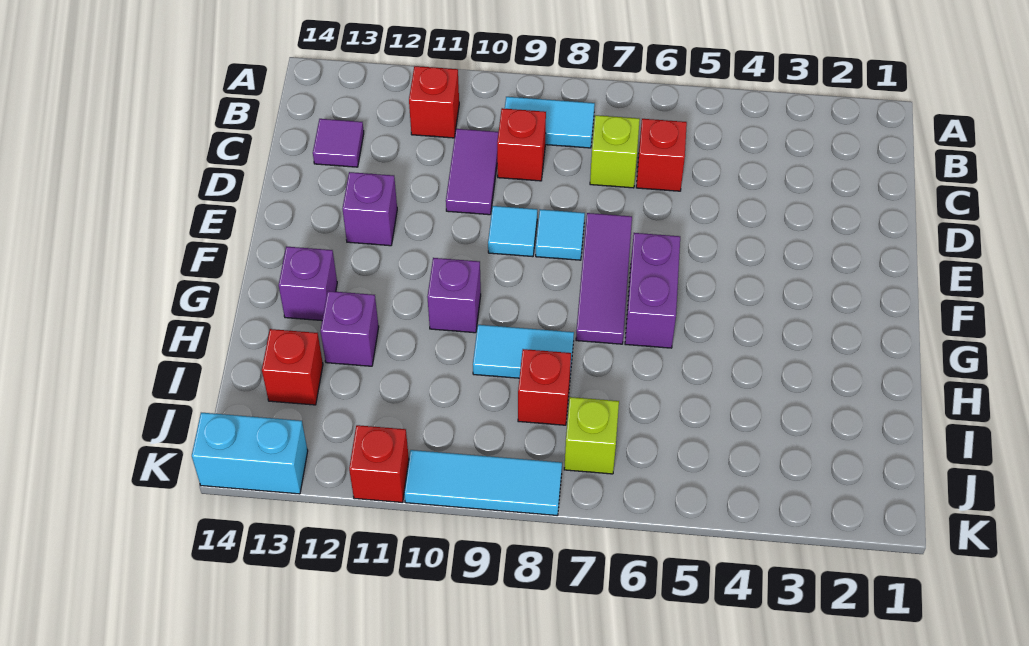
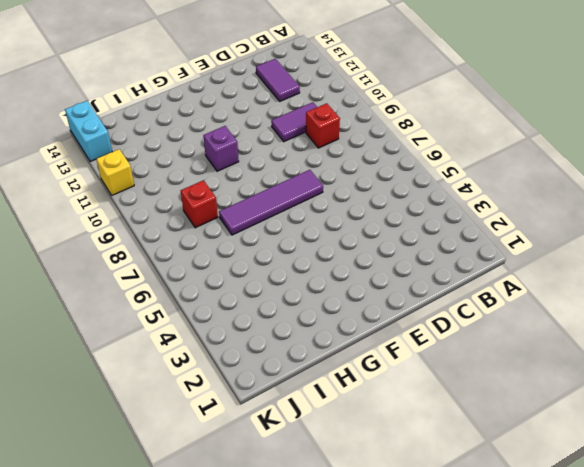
purple 1x2 tile [256,59,300,101] -> purple 1x1 tile [313,119,364,167]
purple 1x4 tile [219,170,323,235] -> purple 1x3 tile [576,213,632,344]
yellow 1x1 brick [96,149,134,195] -> red 1x1 brick [349,425,409,502]
none -> cyan 1x2 tile [505,97,595,148]
none -> red 1x1 brick [409,66,459,138]
none -> red 1x1 brick [636,119,687,191]

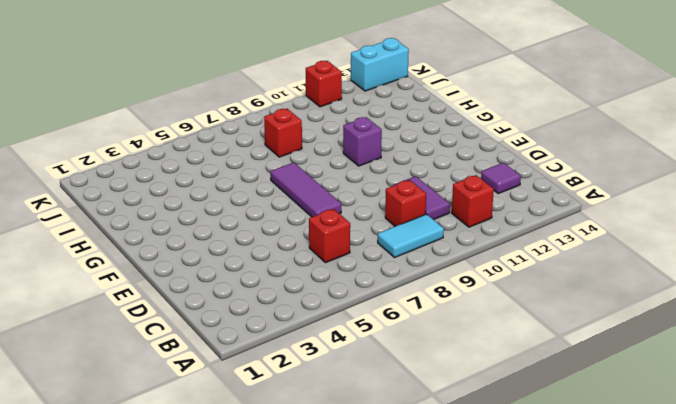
none -> lime 1x1 brick [590,115,640,188]
none -> cyan 1x1 tile [536,209,585,260]
none -> cyan 1x1 tile [488,206,537,257]

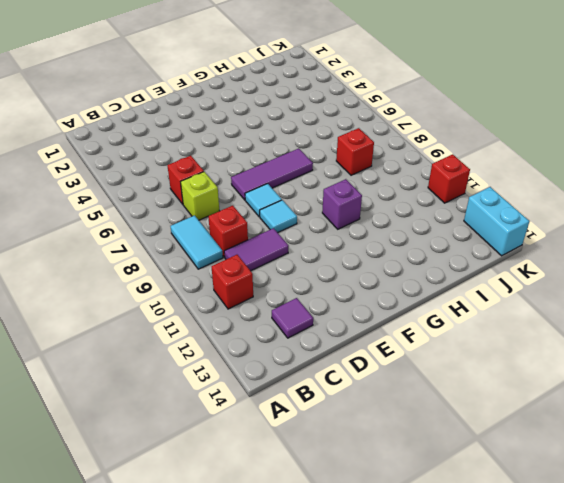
none -> purple 1x1 brick [343,172,397,246]
none -> purple 1x2 brick [625,233,680,348]
none -> purple 1x1 brick [279,247,337,321]

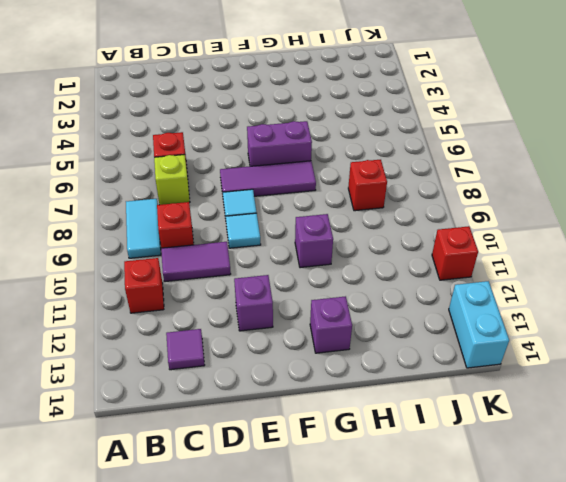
none -> cyan 1x2 tile [473,325,574,378]
none -> purple 1x1 brick [321,291,379,366]
none -> red 1x1 brick [262,329,323,405]

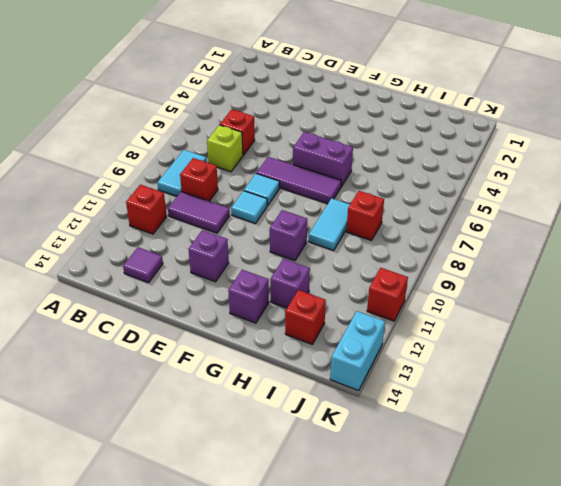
none -> lime 1x1 brick [564,397,619,474]
none -> cyan 1x3 tile [404,450,562,515]

